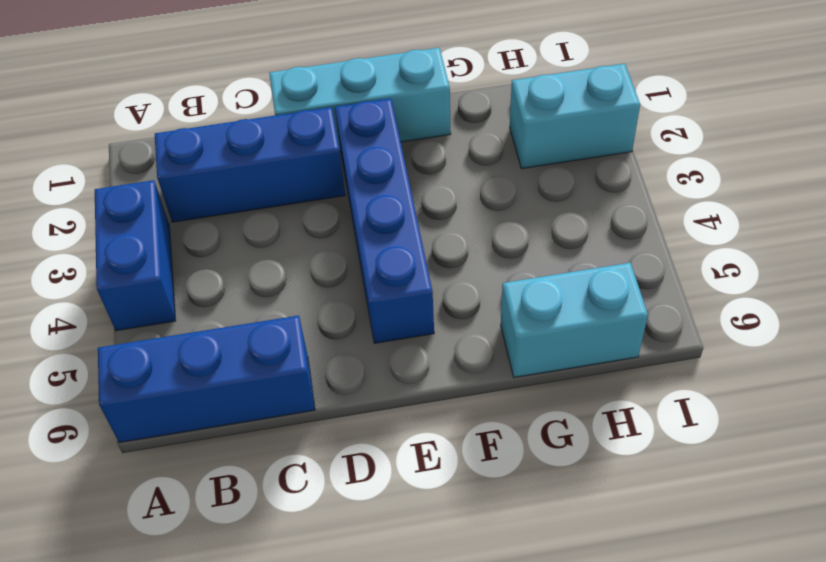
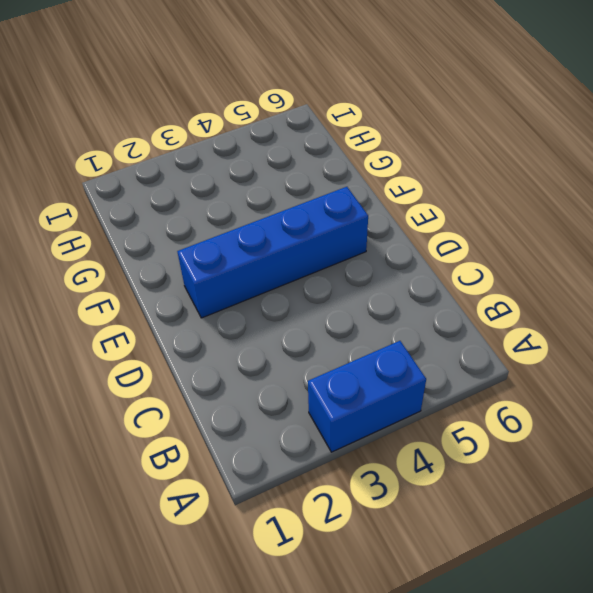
none -> blue 1x3 brick [98,316,315,443]
none -> blue 1x3 brick [155,107,345,222]

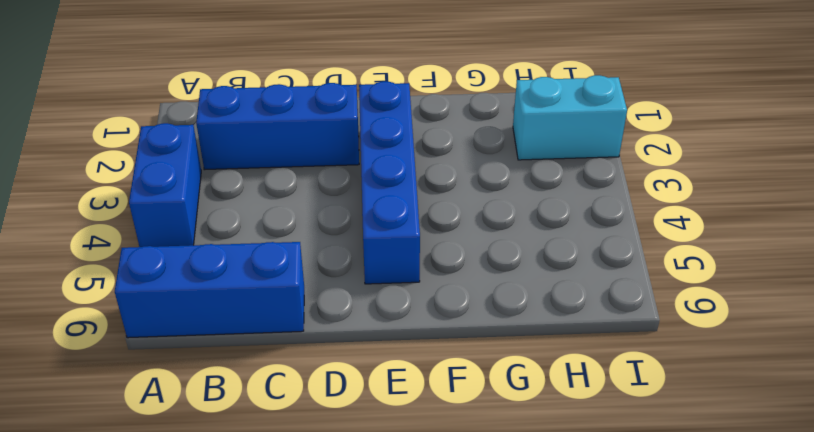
none -> cyan 1x3 brick [269,48,451,151]
none -> cyan 1x2 brick [501,263,648,377]

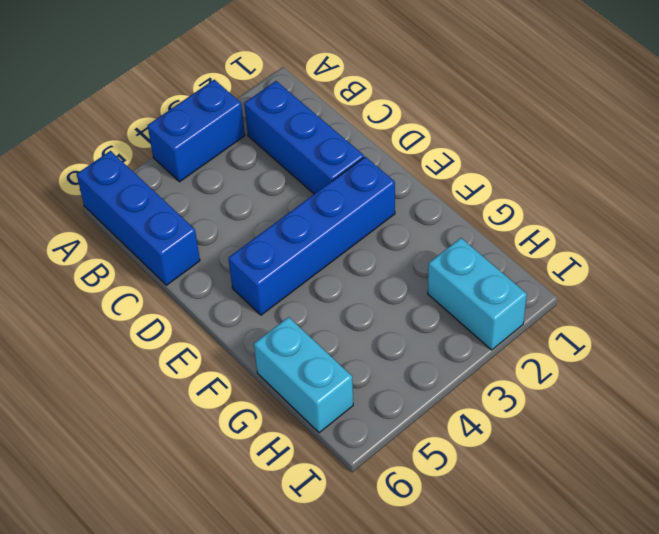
none -> cyan 1x3 brick [269,48,451,151]

